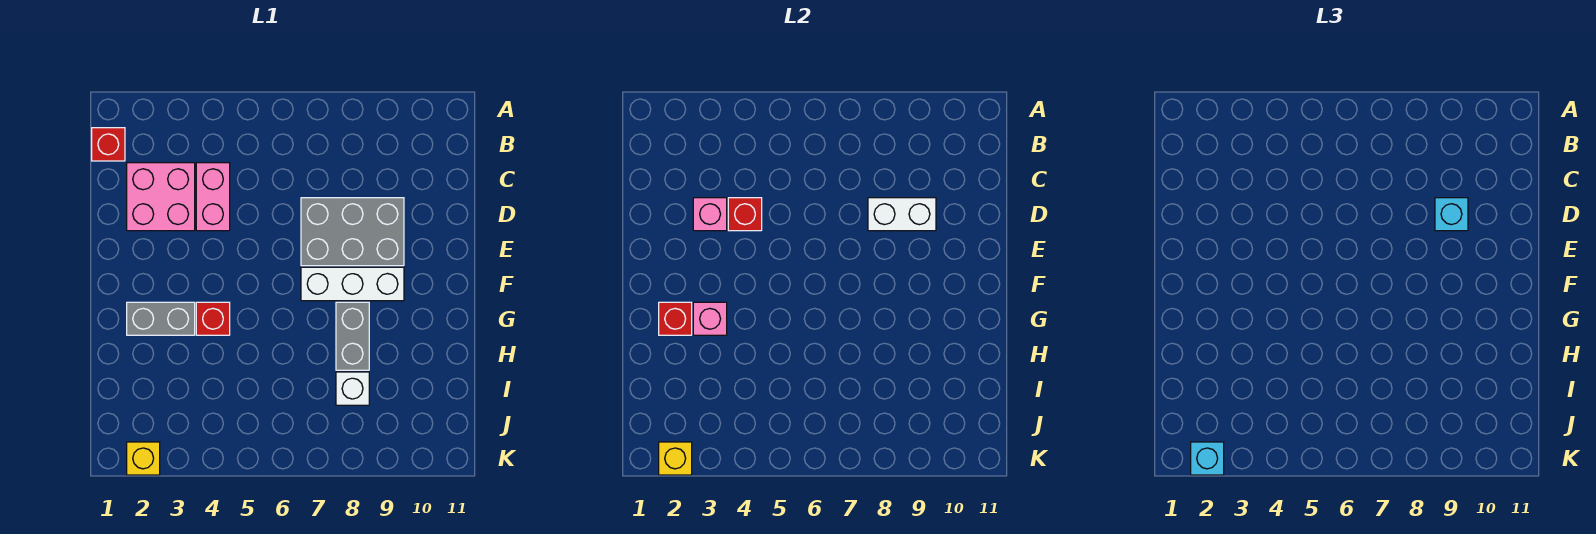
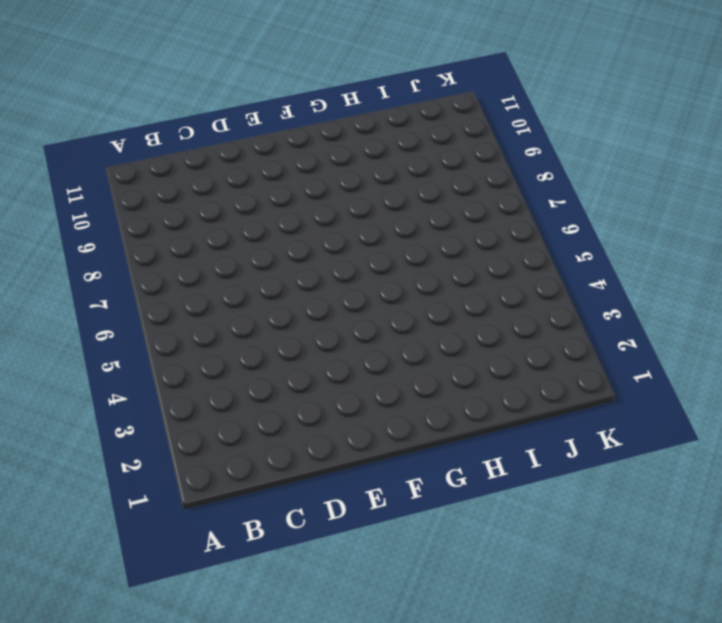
none -> red 1x1 brick [92,128,125,161]
none -> pink 2x2 brick [127,163,195,231]
none -> pink 1x2 brick [196,163,230,231]

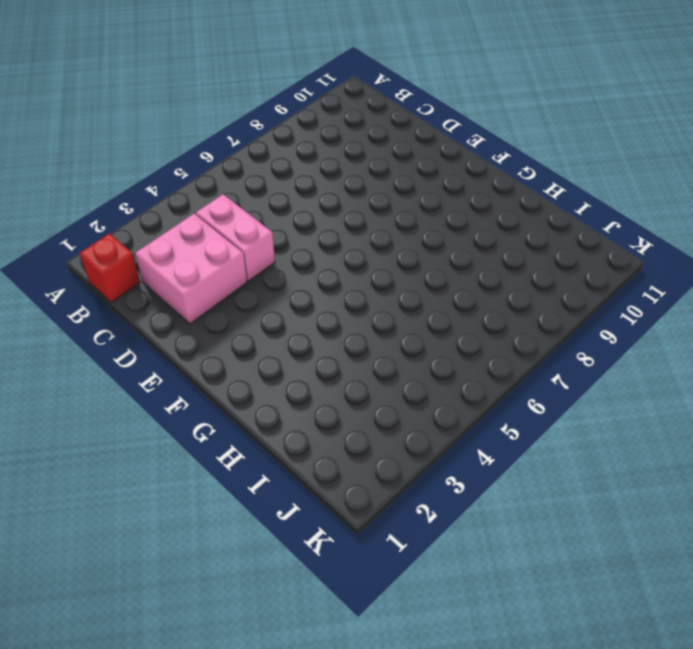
none -> grey 2x3 brick [301,198,404,266]
none -> white 1x3 brick [301,267,404,301]
none -> grey 1x2 brick [127,302,195,335]

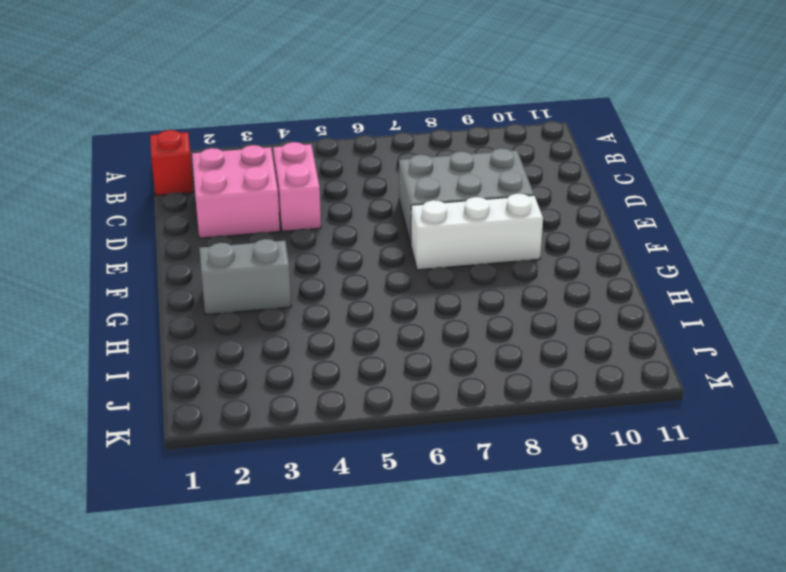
none -> red 1x1 brick [196,302,230,335]
none -> grey 1x2 brick [336,302,369,370]
none -> white 1x1 brick [336,372,369,405]

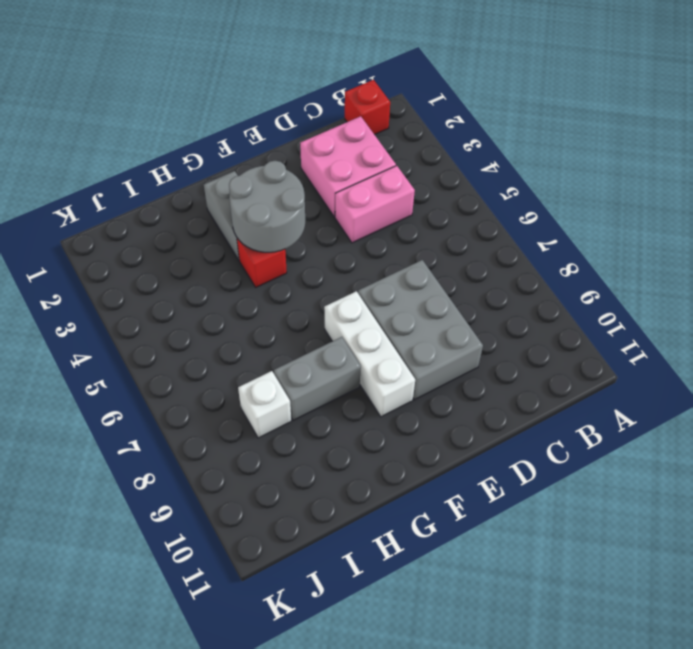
grey 2x2 round brick [229,161,305,252] -> pink 1x1 brick [693,302,727,335]
none -> yellow 1x1 brick [127,442,160,475]
none -> pink 1x1 brick [693,198,727,231]
none -> red 1x1 brick [728,198,762,231]

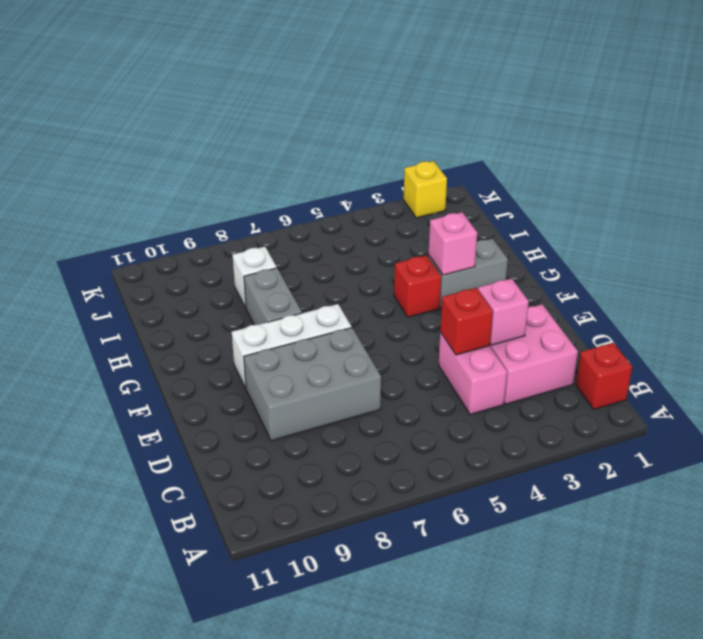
none -> white 1x2 brick [868,198,936,231]
none -> red 1x1 brick [659,302,692,335]
none -> yellow 1x1 brick [659,442,692,475]

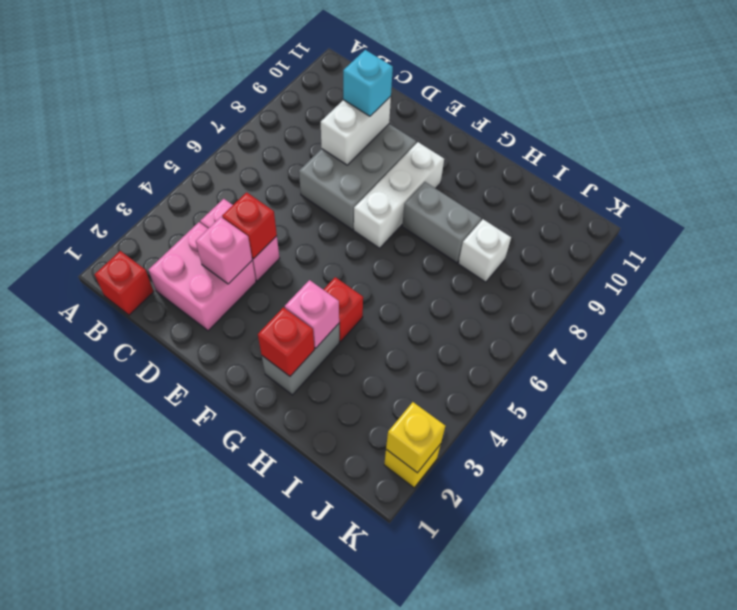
none -> cyan 1x1 brick [1191,442,1224,475]

